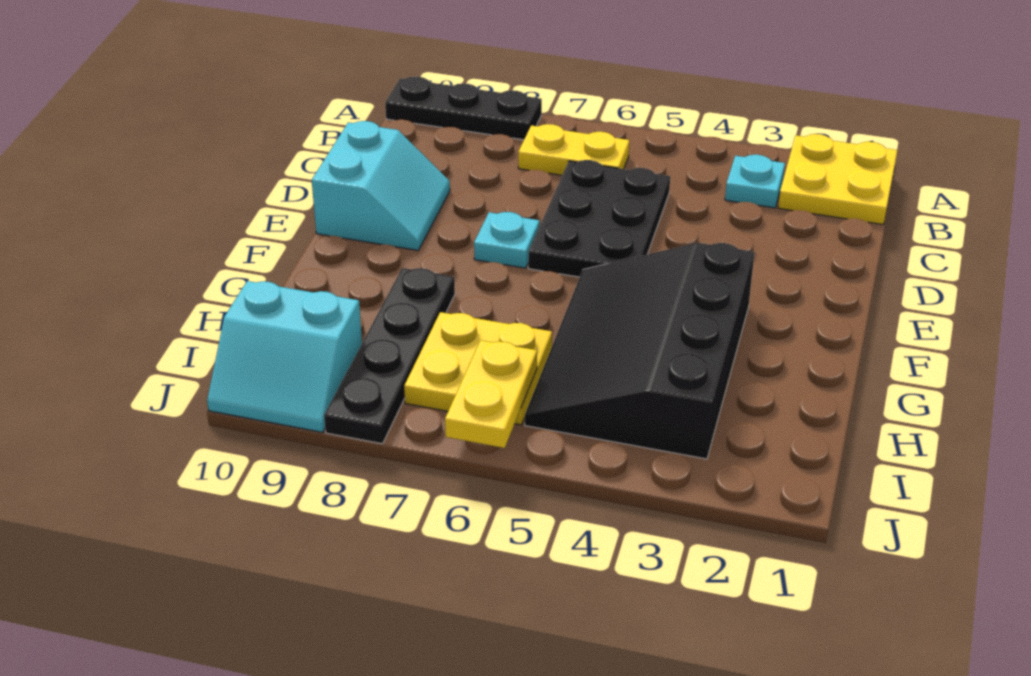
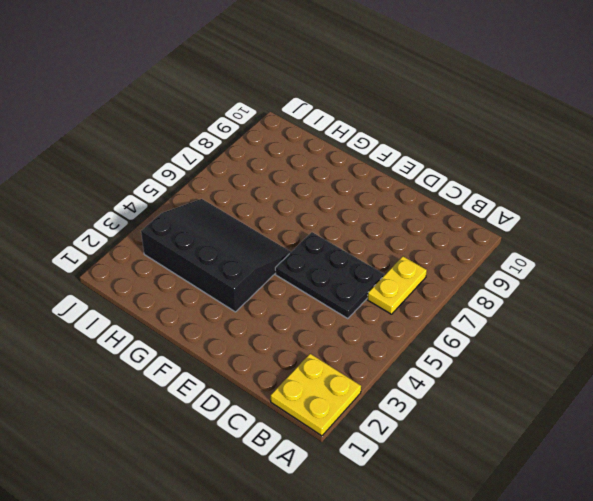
none -> black 1x3 plate [385,76,542,140]
none -> cyan 1x1 plate [725,155,785,208]
none -> cyan 2x2 slope [312,121,450,250]

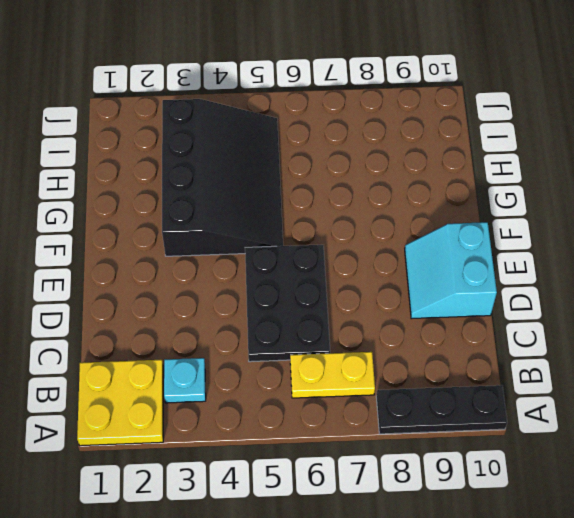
none -> cyan 1x1 plate [474,212,540,268]
none -> black 1x4 plate [324,268,455,444]
none -> yellow 2x2 plate [404,312,552,425]

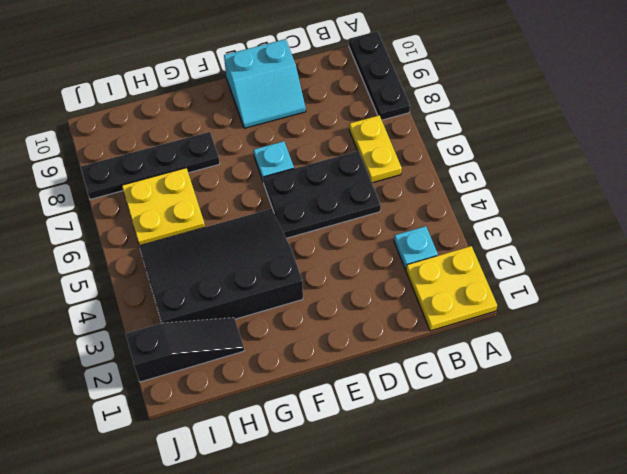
black 1x3 slope [126,318,244,382] -> none
none -> cyan 2x2 slope [207,281,362,432]
none -> yellow 1x2 plate [445,340,537,448]

